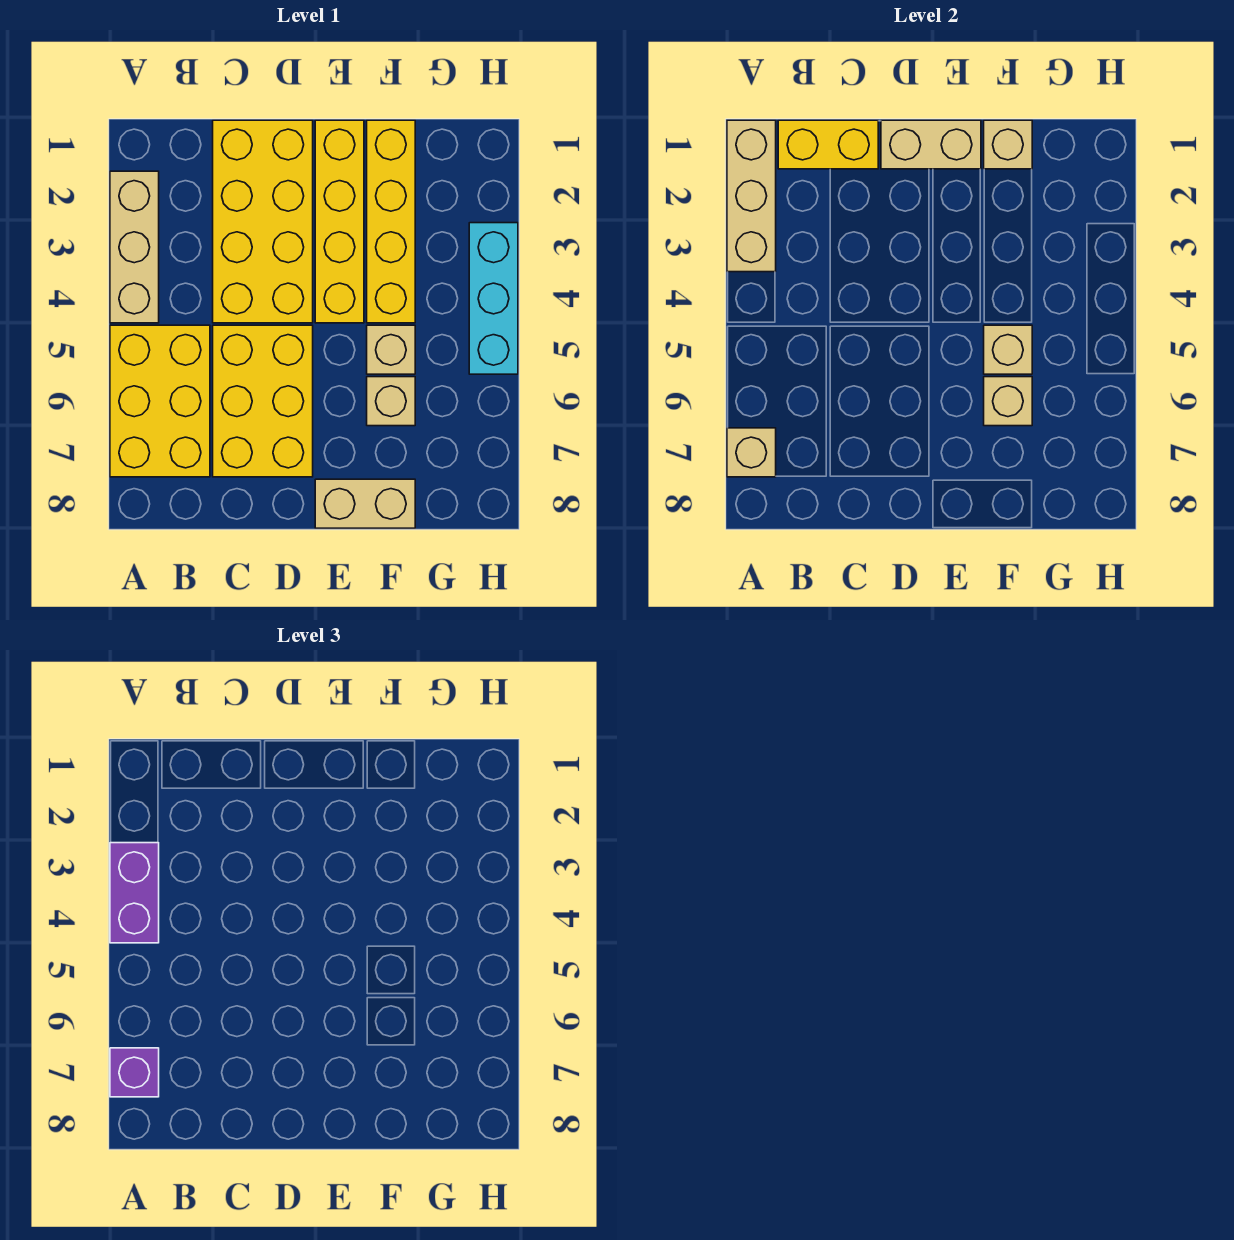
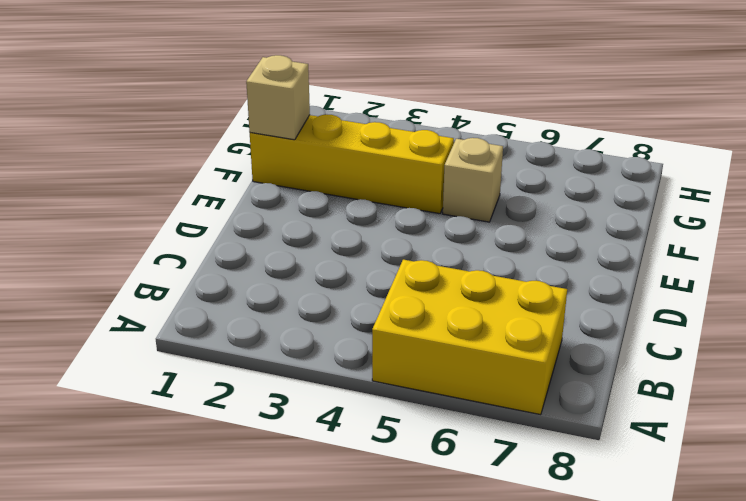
none -> tan 1x3 brick [110,171,159,323]
none -> yellow 2x4 brick [213,120,313,323]
none -> yellow 2x3 brick [213,325,313,477]

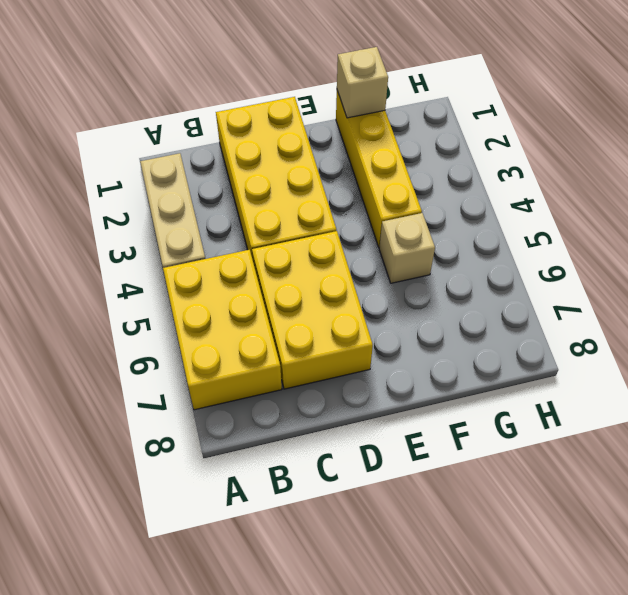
none -> yellow 1x4 brick [315,120,364,323]
none -> tan 1x2 brick [315,479,415,528]
none -> tan 1x1 brick [367,377,415,426]

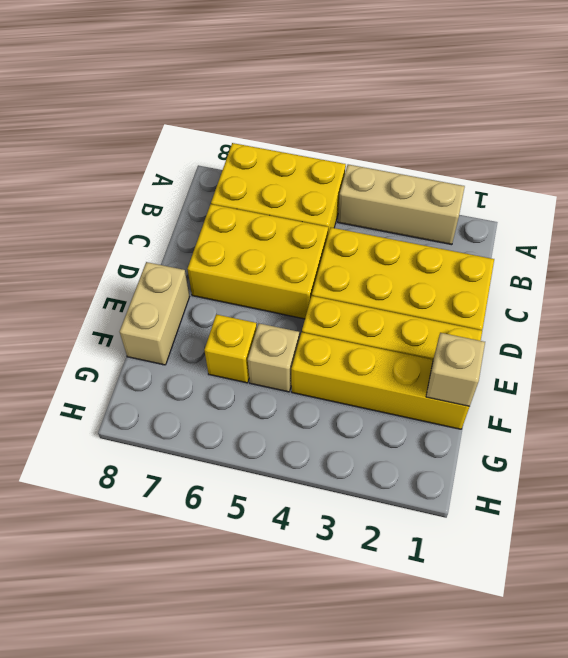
yellow 1x1 brick [204,314,257,383] -> tan 1x1 brick [367,377,415,426]
none -> cyan 1x3 brick [469,223,518,374]
none -> tan 1x3 brick [727,120,776,272]
none -> tan 1x1 brick [727,428,776,477]

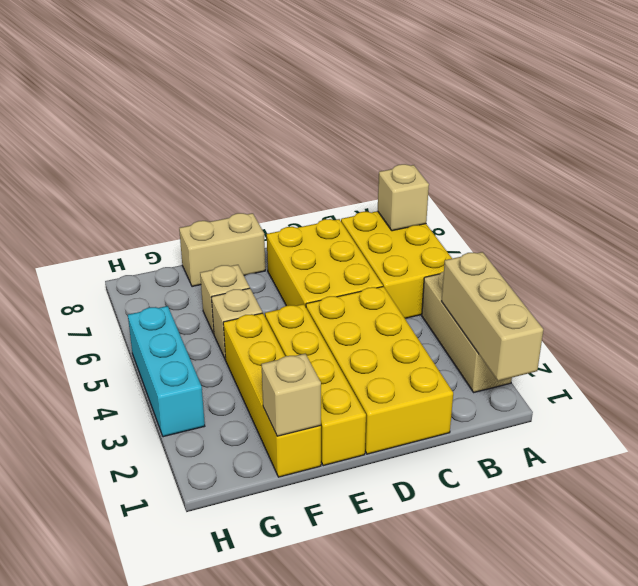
none -> yellow 1x2 brick [778,120,878,169]
none -> tan 1x2 brick [881,120,981,169]
none -> tan 1x1 brick [984,325,1032,374]

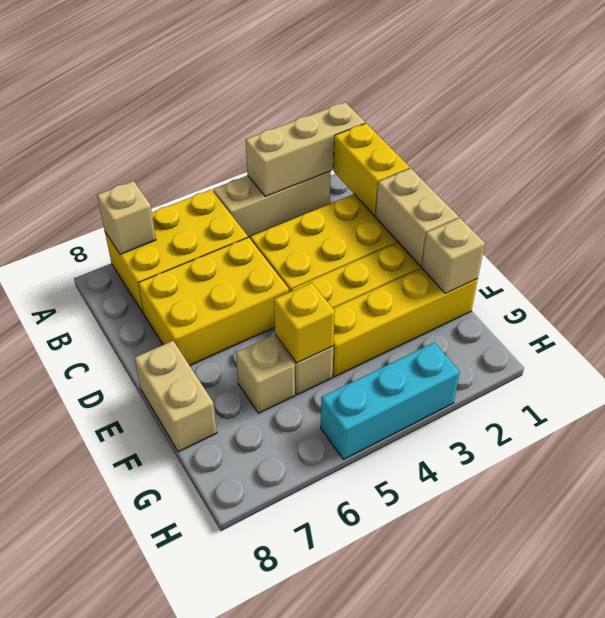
yellow 1x1 brick [274,283,335,363] -> tan 1x1 brick [984,325,1032,374]
none -> tan 1x1 brick [984,377,1032,426]
none -> purple 1x2 brick [110,843,159,943]
none -> purple 1x1 brick [110,1048,159,1097]

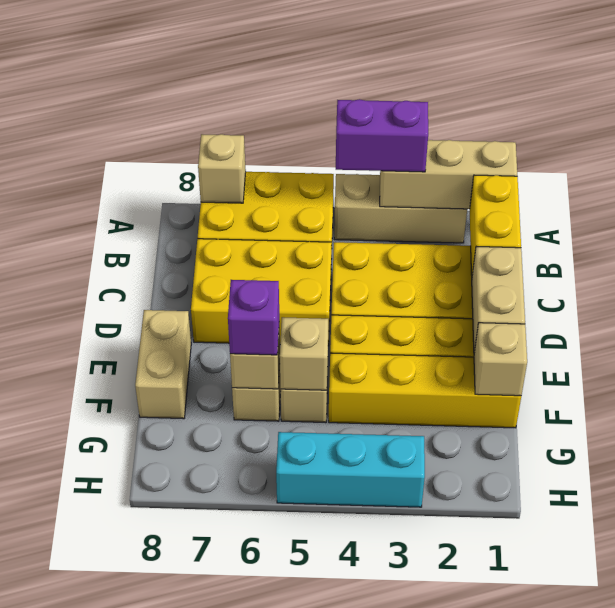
purple 1x1 brick [228,280,279,355] -> purple 1x1 brick moved to [110,1048,159,1097]

